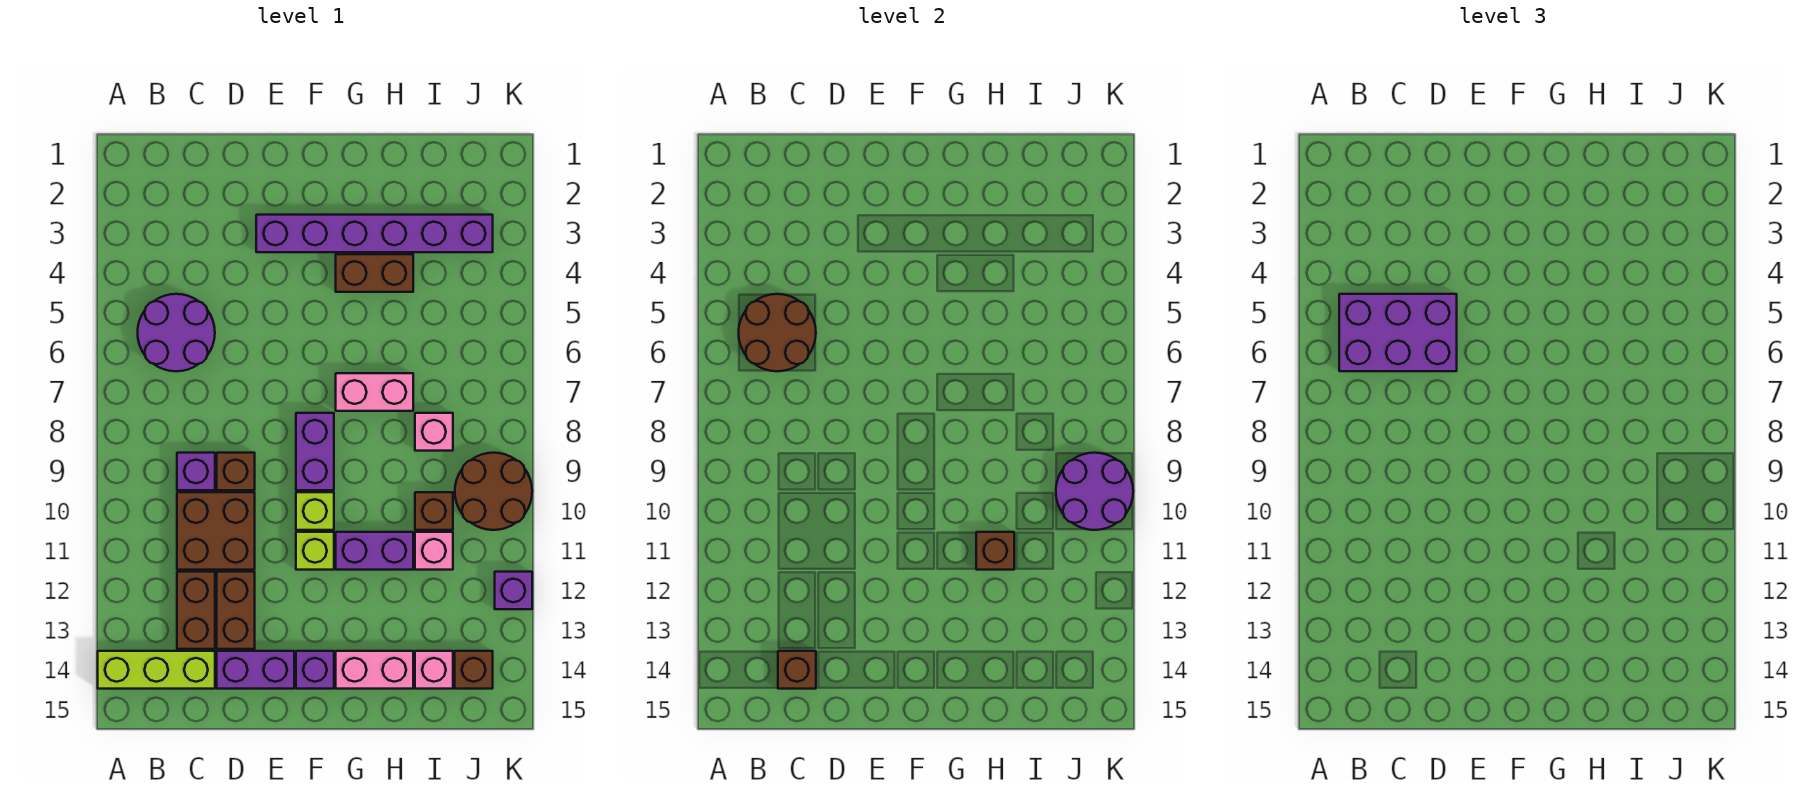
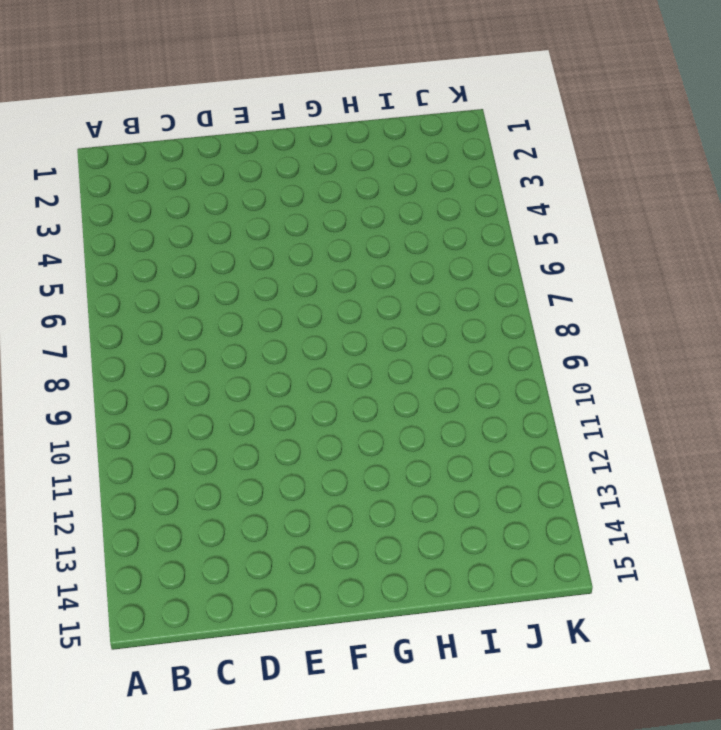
none -> lime 1x3 brick [98,651,215,689]
none -> purple 2x2 round brick [138,294,215,371]
none -> purple 1x1 brick [177,453,215,490]

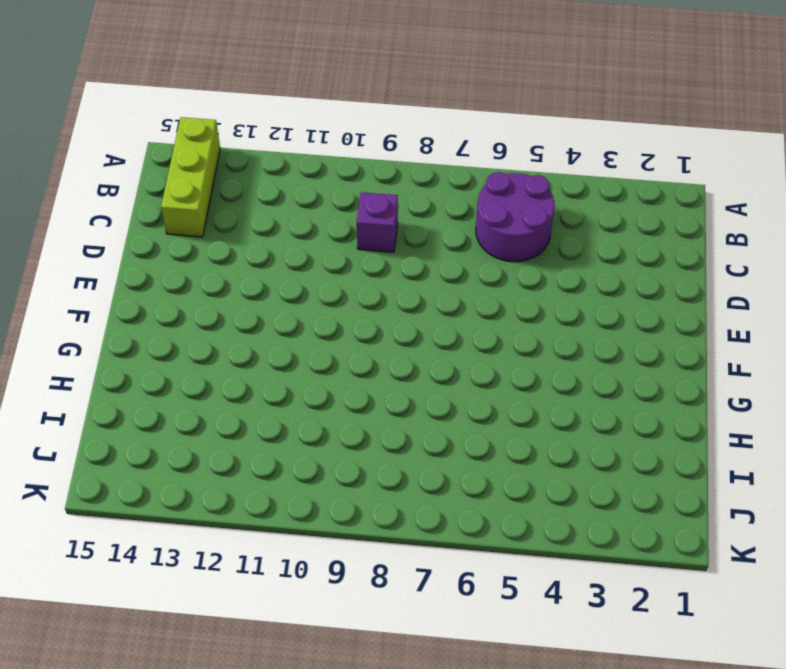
none -> brown 2x2 brick [177,492,255,570]
none -> brown 1x2 brick [177,572,215,649]
none -> brown 1x1 brick [217,453,255,490]

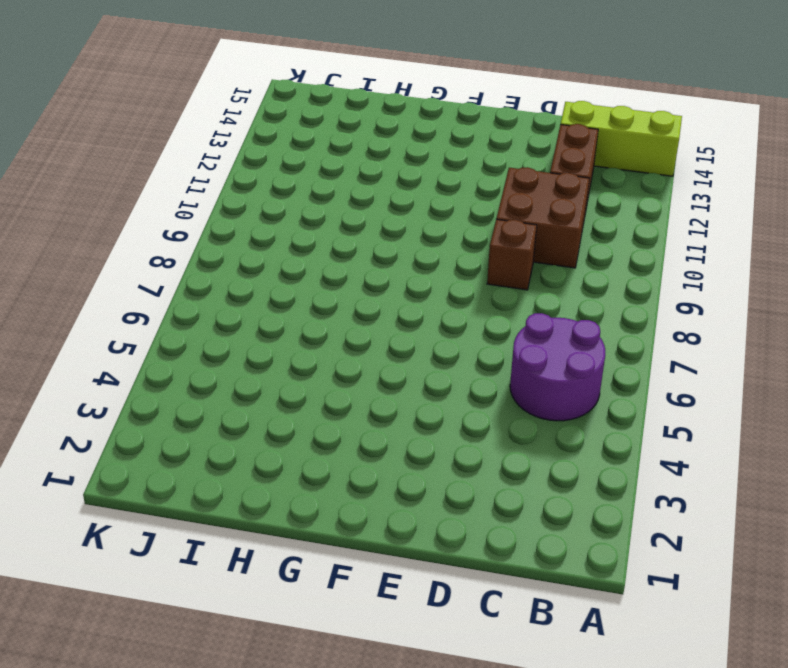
none -> purple 1x1 brick [177,453,215,490]
none -> brown 1x2 brick [217,572,255,649]
none -> purple 1x2 brick [217,651,294,689]

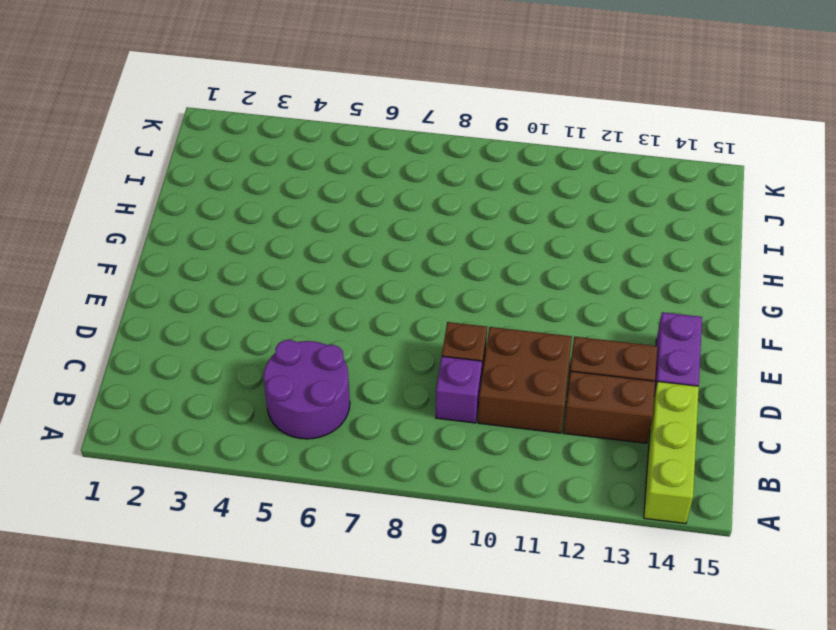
none -> purple 1x6 brick [256,215,493,252]
none -> purple 1x2 brick [296,413,334,490]
none -> lime 1x1 brick [296,492,334,530]

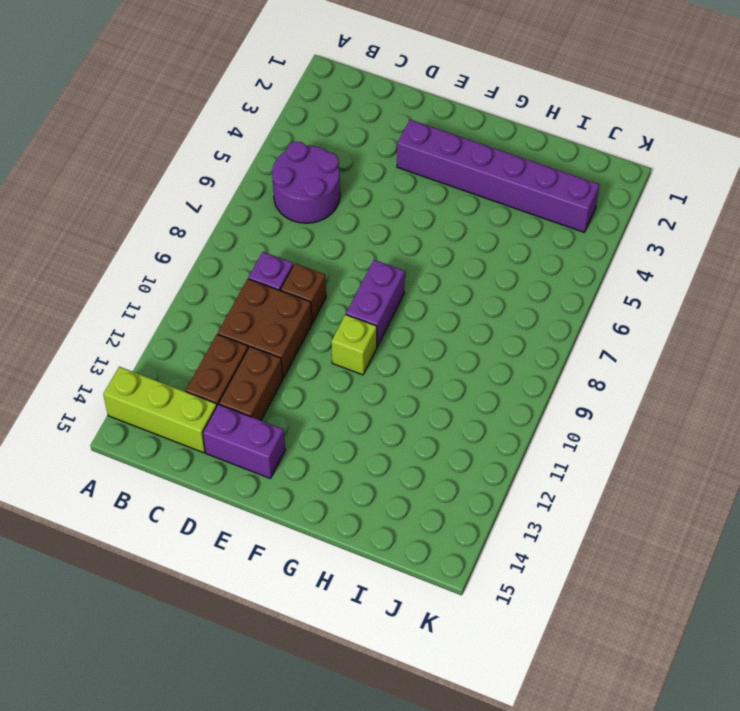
none -> lime 1x1 brick [296,532,334,570]
none -> purple 1x1 brick [296,651,334,689]
none -> brown 1x2 brick [336,254,413,292]

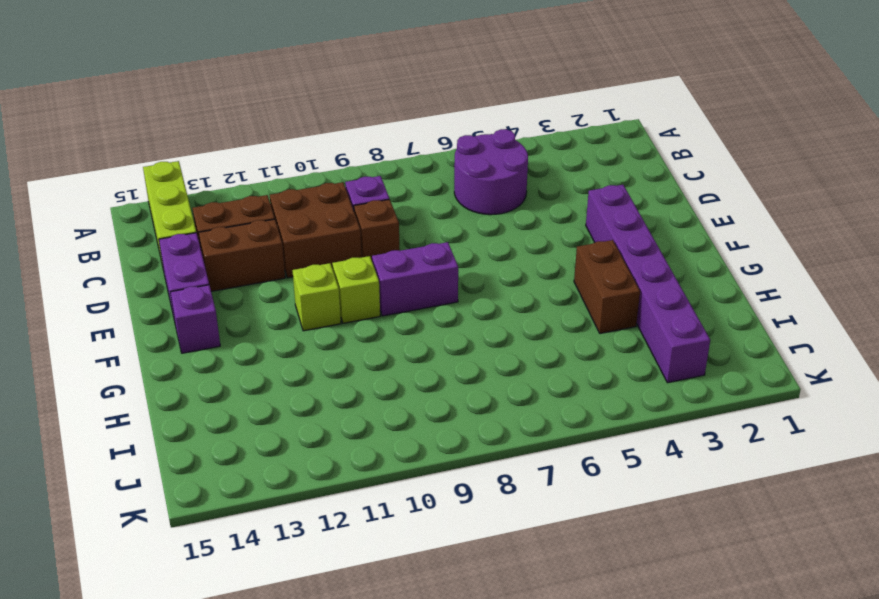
none -> pink 1x2 brick [336,373,413,411]
none -> purple 1x2 brick [336,532,413,570]
none -> pink 1x2 brick [336,651,413,689]

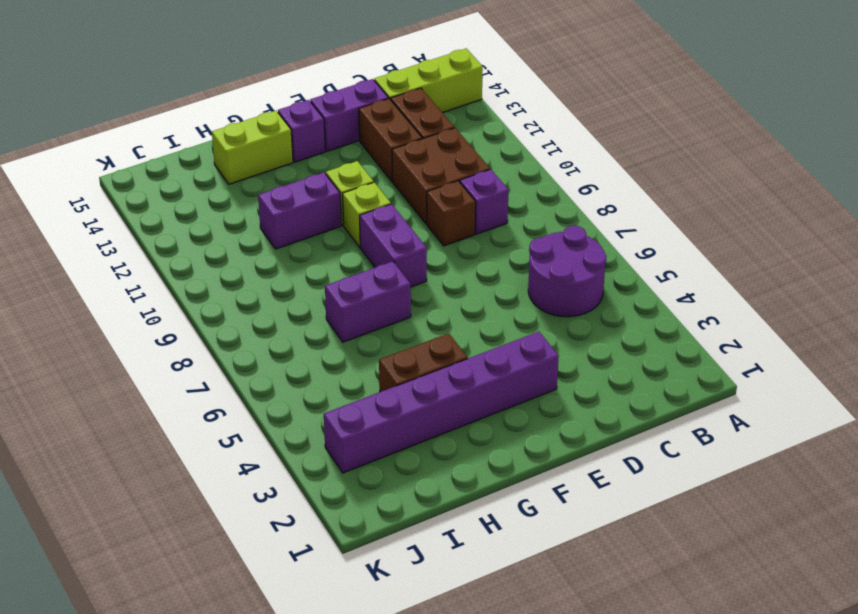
purple 1x2 brick [325,261,411,342] -> pink 1x2 brick [336,373,413,411]
lime 1x2 brick [212,111,293,184] -> pink 1x2 brick [336,651,413,689]
none -> pink 1x1 brick [415,413,453,451]
none -> brown 1x1 brick [415,492,453,530]
none -> pink 1x1 brick [415,532,453,570]

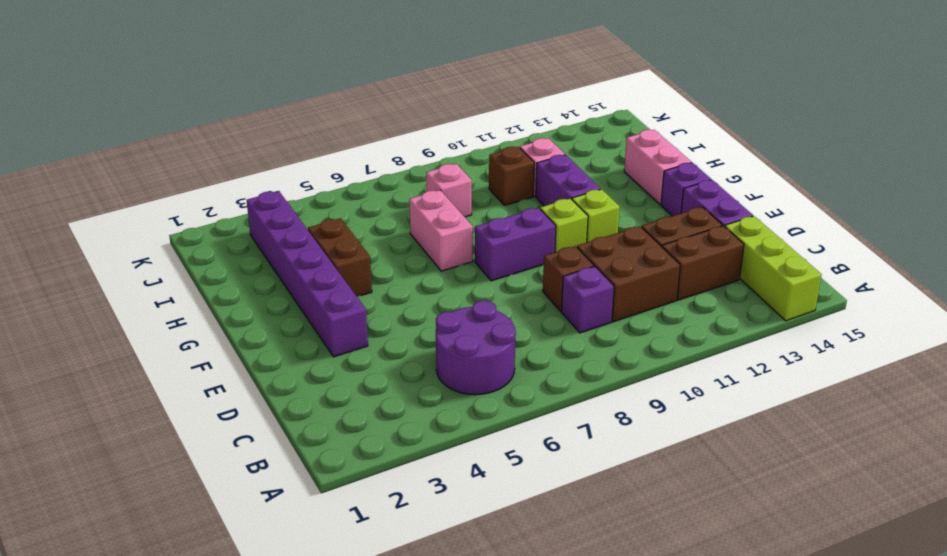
none -> pink 1x1 brick [415,651,453,689]
none -> brown 2x2 round brick [455,453,532,530]
none -> brown 1x1 brick [455,651,493,689]

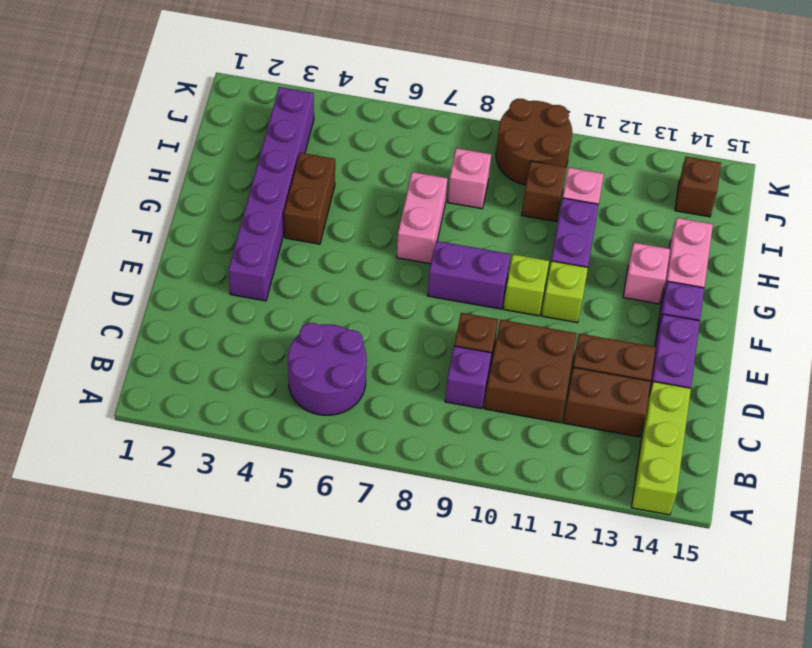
pink 1x1 brick [623,243,670,304] -> pink 1x1 brick moved to [415,651,453,689]
none -> purple 1x1 brick [495,572,532,609]
none -> brown 2x2 round brick [739,294,816,371]
none -> brown 1x1 brick [778,651,816,689]

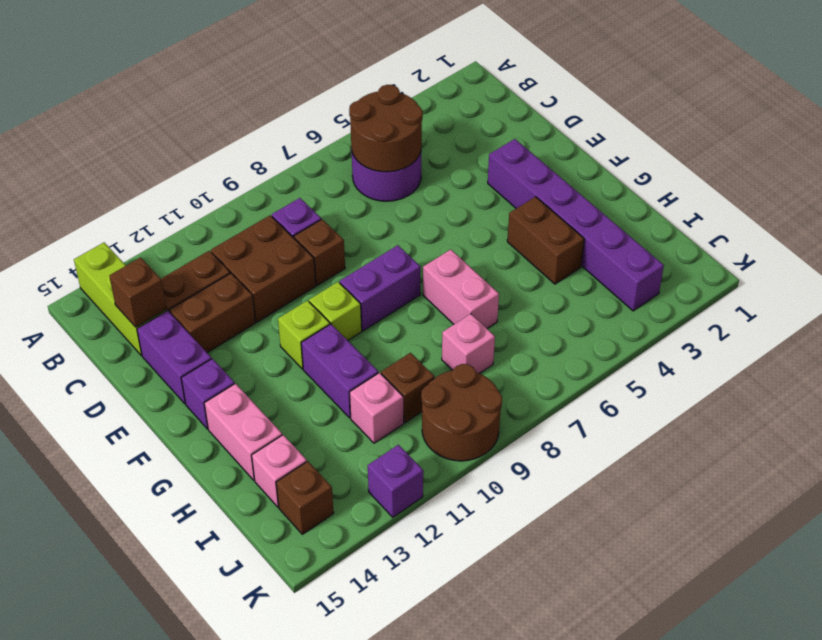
none -> brown 1x1 brick [976,532,1014,570]
none -> purple 2x2 round brick [1056,453,1133,530]
none -> purple 2x3 brick [1339,294,1457,371]

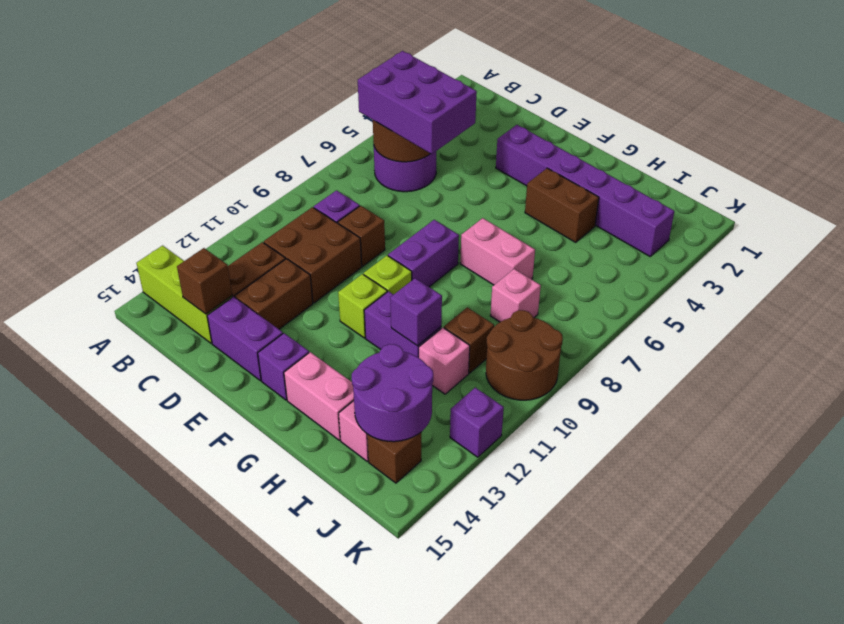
purple 1x1 brick [390,278,442,346] -> brown 1x1 brick [976,532,1014,570]
purple 2x2 round brick [352,344,433,442] -> purple 2x2 round brick moved to [1056,453,1133,530]

